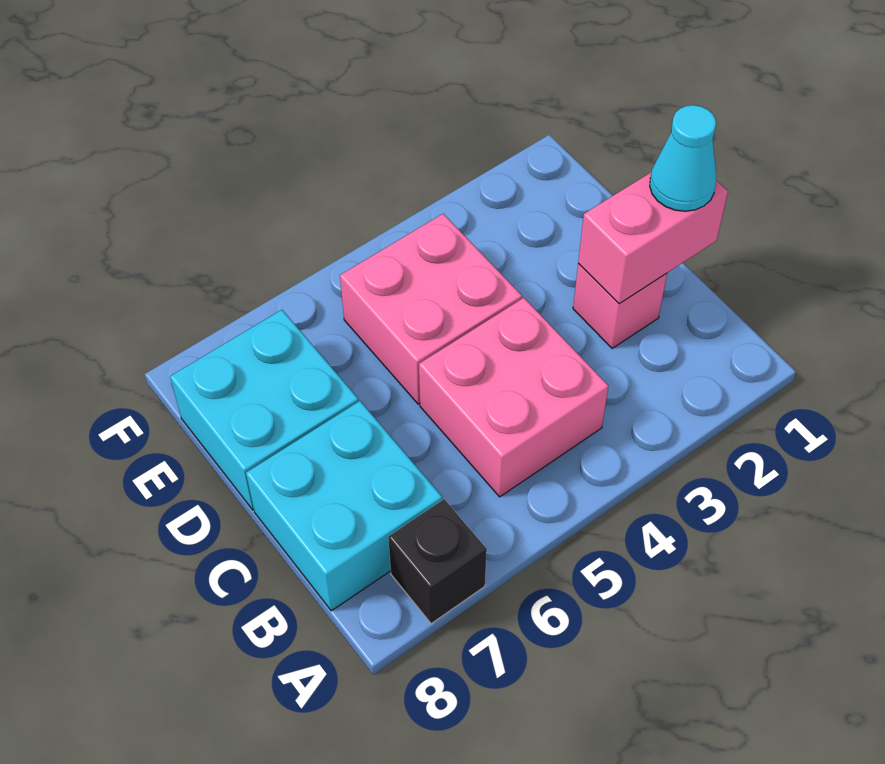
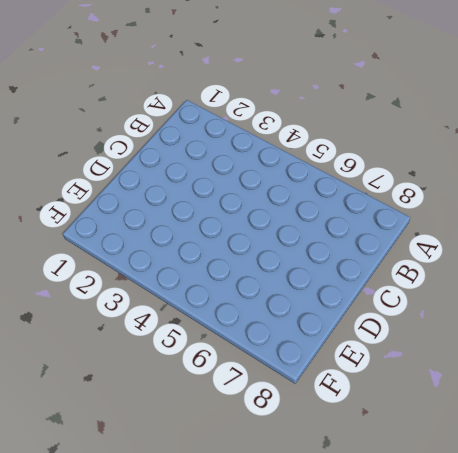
none -> black 1x1 brick [388,499,487,624]
none -> pink 2x2 brick [419,298,608,497]

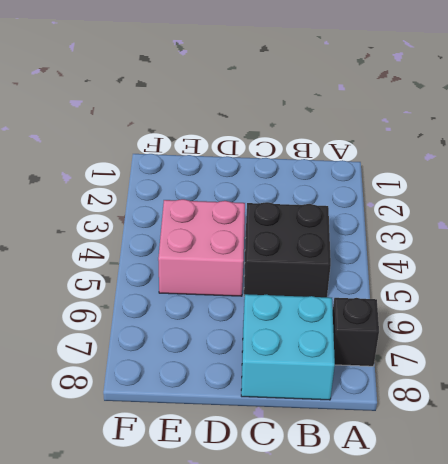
black 2x2 brick [244,202,331,297] -> pink 2x2 brick [419,298,608,497]
none -> pink 1x1 brick [573,263,667,348]
none -> cyan 2x2 brick [170,310,358,510]

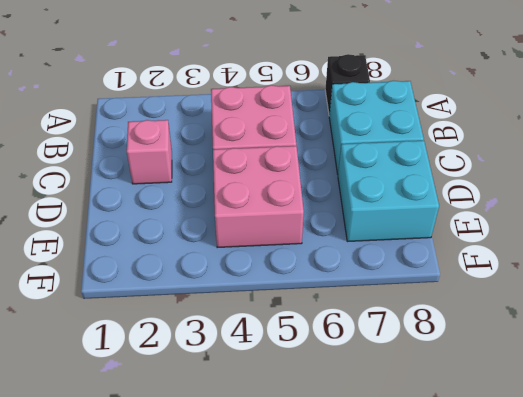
none -> pink 1x2 brick [578,173,728,304]
none -> cyan 1x1 cone [650,105,717,211]

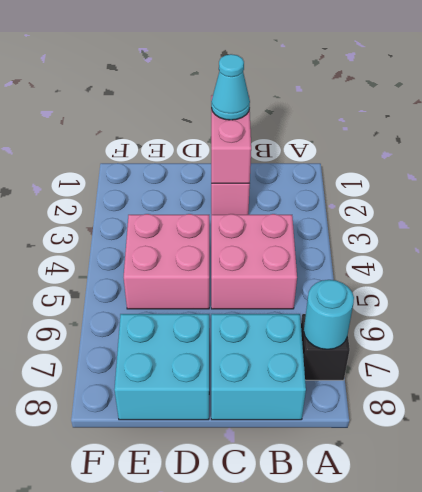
cyan 1x1 round brick [304,280,354,349] -> none

